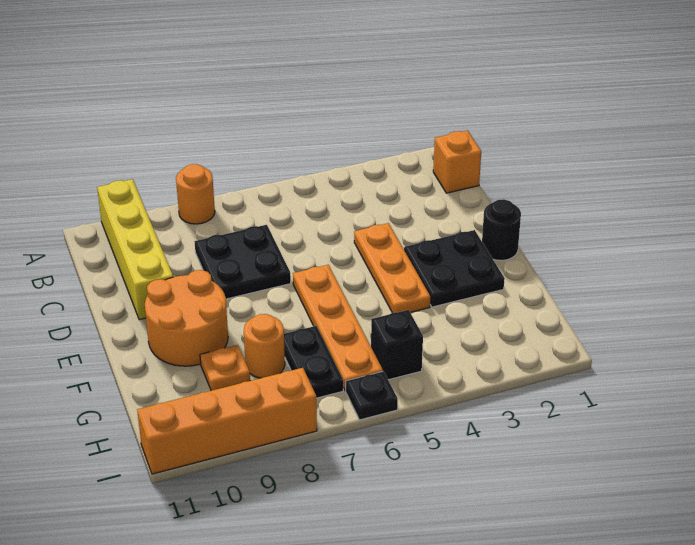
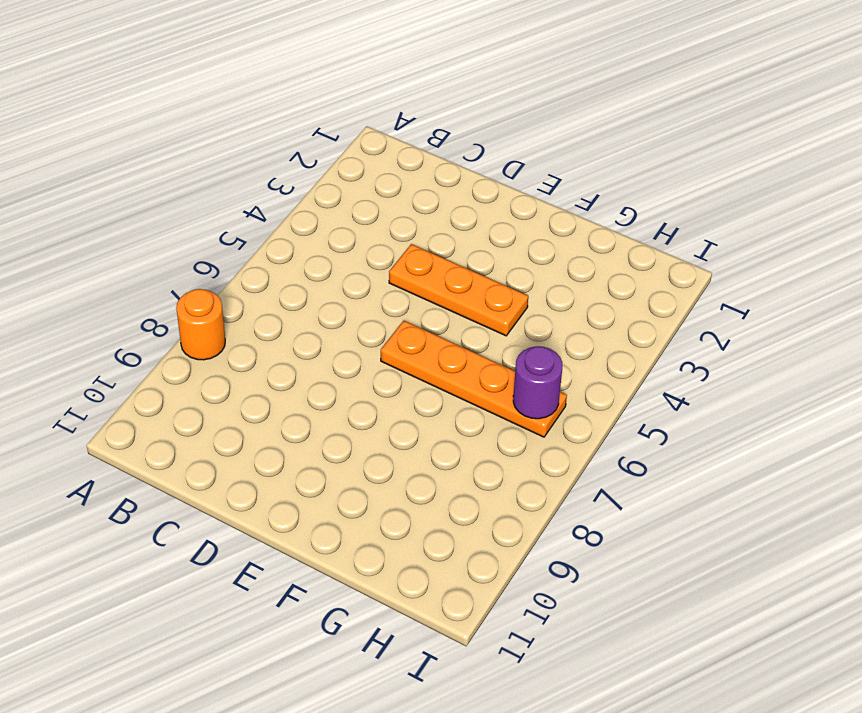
purple 1x1 round brick [513,346,562,419] -> none
none -> yellow 1x4 brick [97,179,173,320]
none -> orange 1x1 brick [433,130,481,193]
none -> black 2x2 plate [194,225,291,299]

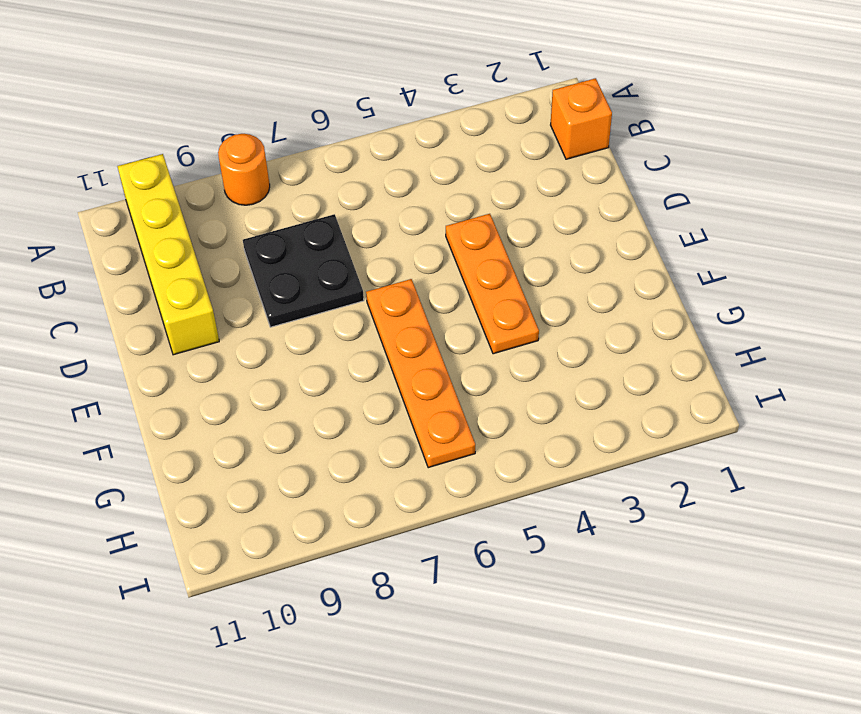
none -> black 1x1 round brick [482,199,521,260]
none -> black 2x2 plate [404,230,505,307]
none -> orange 2x2 round brick [145,270,228,366]

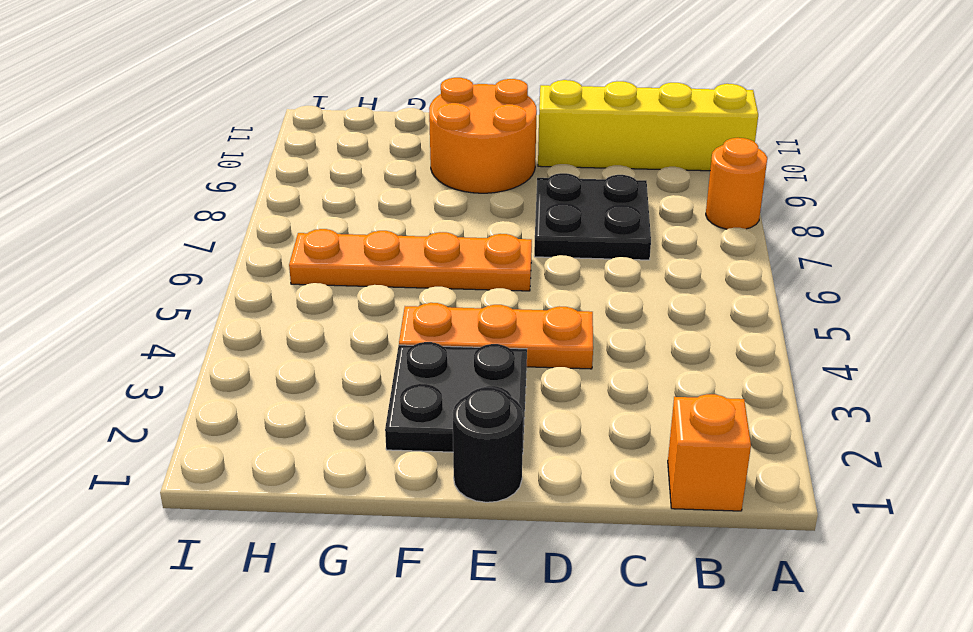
none -> black 1x2 plate [284,326,343,398]
none -> orange 1x1 round brick [244,314,285,378]
none -> orange 1x1 plate [200,345,250,391]

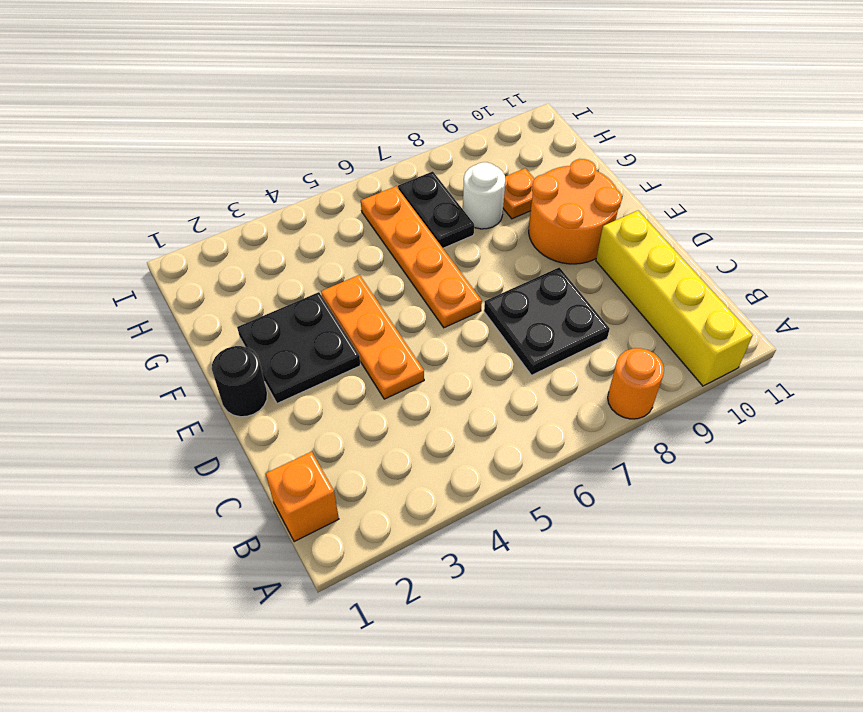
white 1x1 round brick [463,162,505,229] -> orange 1x1 round brick [244,314,285,378]
none -> black 1x1 brick [371,310,423,380]
none -> black 1x1 plate [346,371,398,420]
none -> orange 1x4 brick [137,368,317,474]

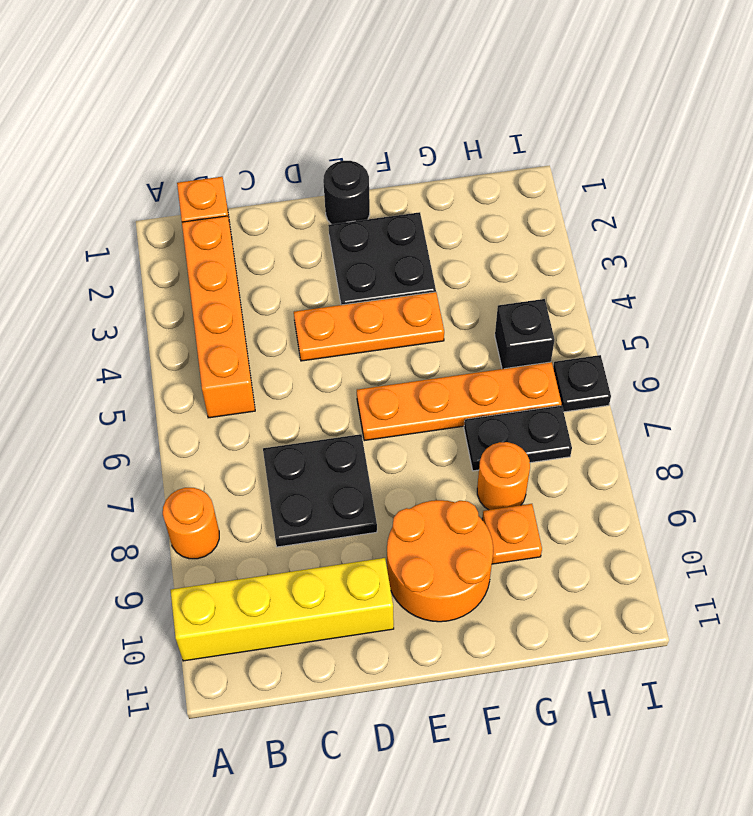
orange 1x4 brick [182,216,255,418] -> orange 1x4 brick moved to [137,368,317,474]

